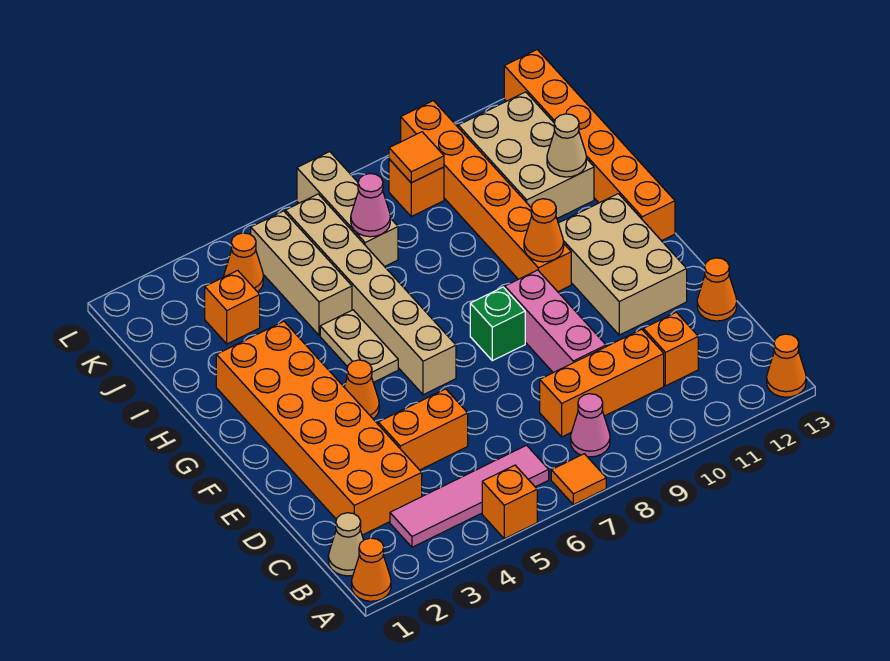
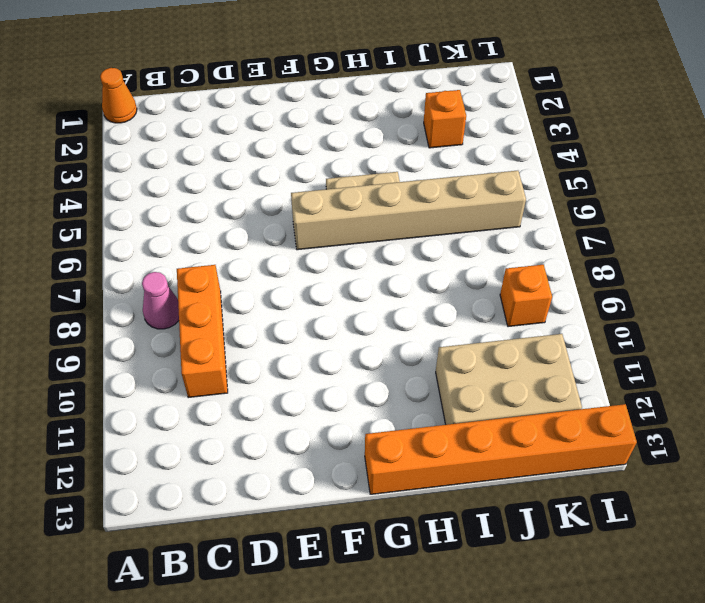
none -> orange 1x1 brick [482,465,537,539]
none -> orange 1x1 tile [551,454,606,505]
none -> orange 1x1 cone [767,334,806,397]
none -> tan 1x1 cone [328,513,363,576]

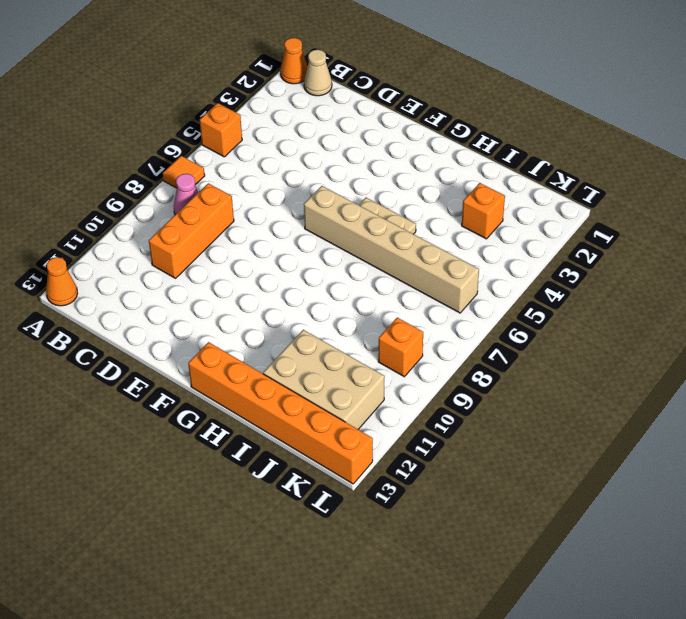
none -> pink 1x4 tile [390,445,549,547]
none -> orange 2x6 brick [216,321,422,535]
none -> orange 1x1 brick [643,312,698,386]
none -> orange 1x2 brick [378,389,468,470]

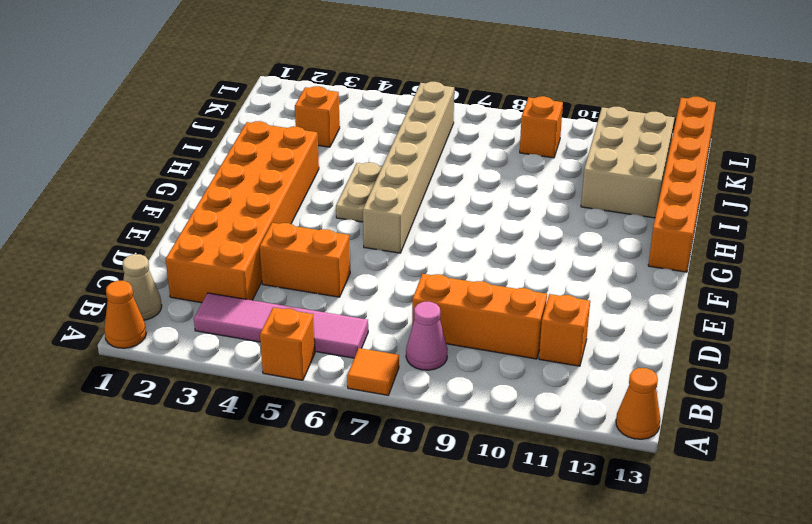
none -> pink 1x3 brick [505,270,606,373]
none -> orange 1x1 cone [697,258,737,321]
none -> tan 2x3 brick [558,194,687,335]
none -> orange 1x1 cone [344,360,379,419]

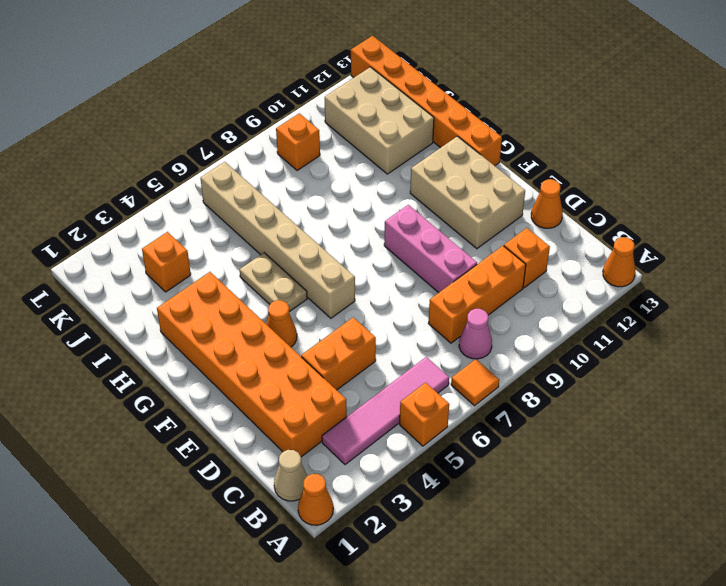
none -> green 1x1 brick [470,287,525,361]
none -> orange 1x6 brick [401,101,571,292]
none -> tan 1x3 brick [251,211,352,335]
none -> tan 1x3 brick [297,152,398,267]

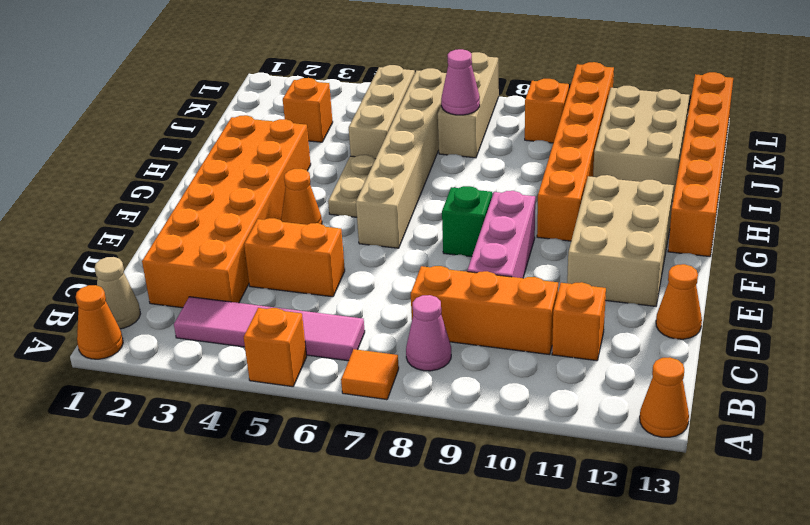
none -> orange 1x1 cone [224,233,263,292]
none -> orange 1x1 cone [524,199,564,262]
none -> tan 1x1 cone [547,114,586,177]
none -> orange 1x1 tile [389,132,444,183]

